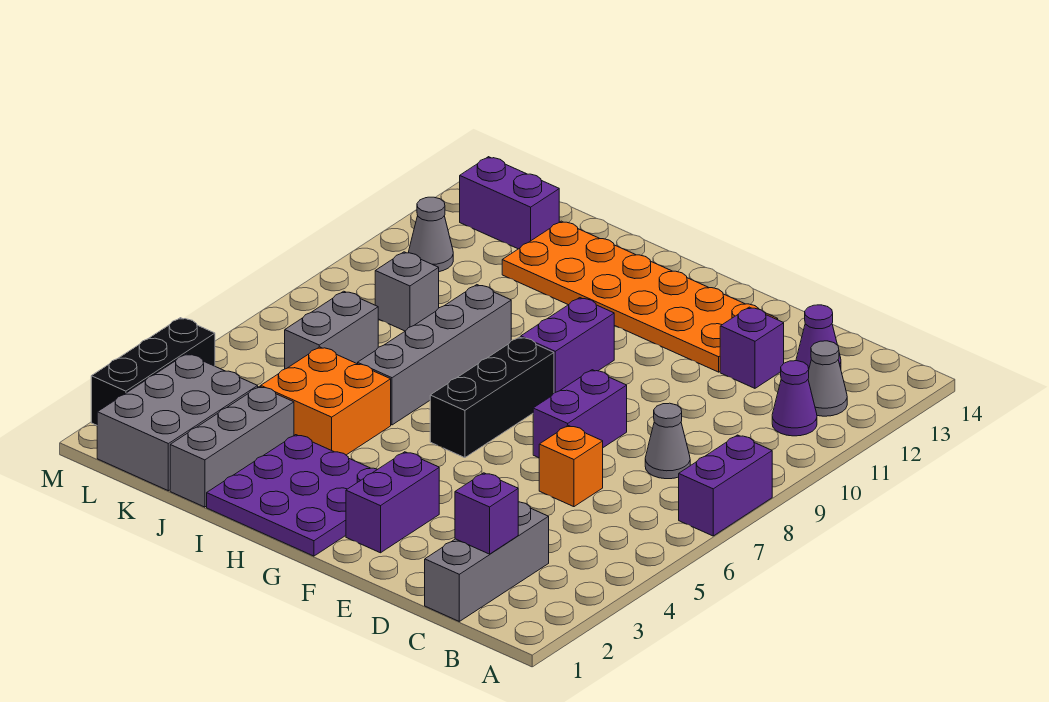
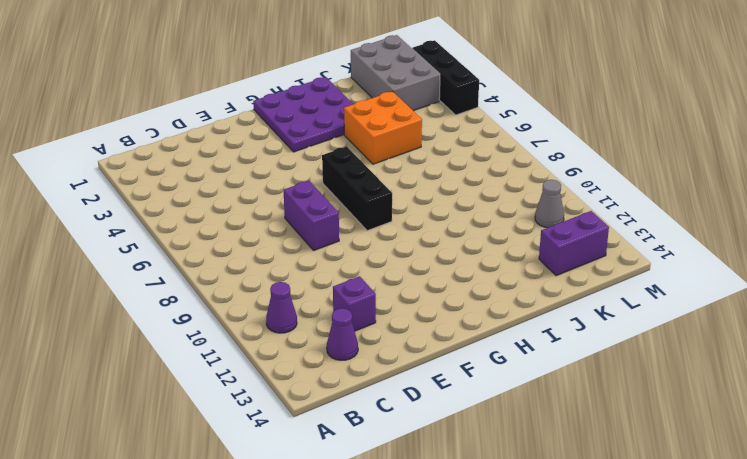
none -> purple 1x2 brick [679,435,772,536]
none -> grey 1x1 cone [808,341,847,416]
none -> grey 1x3 brick [425,502,549,621]

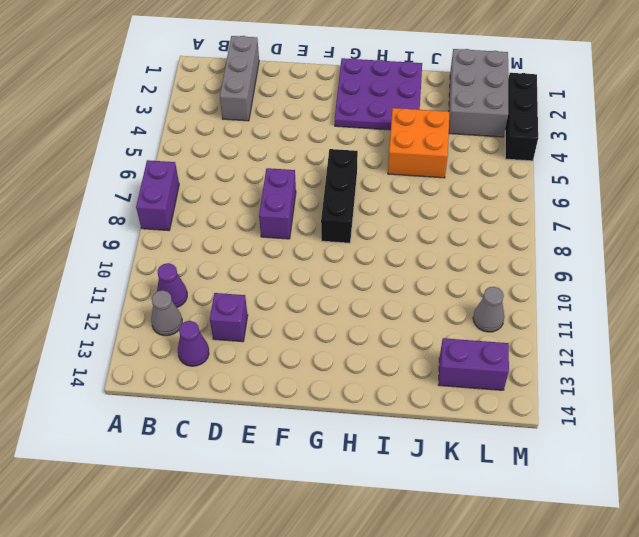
none -> grey 1x1 cone [645,403,690,479]
none -> orange 1x1 brick [539,426,603,507]
none -> orange 2x6 plate [502,221,778,372]

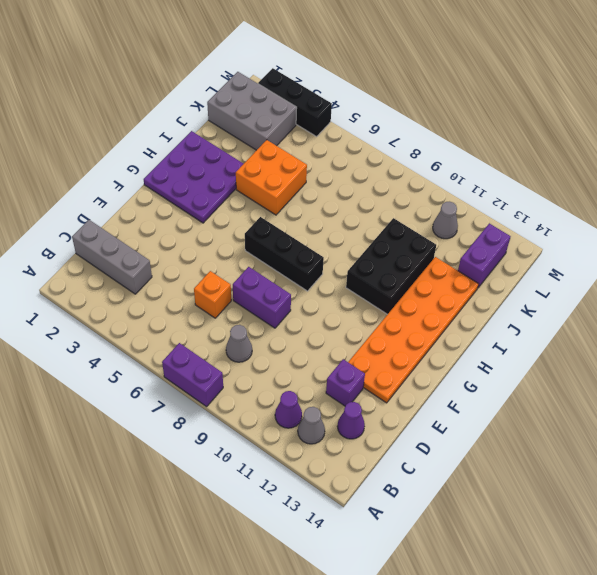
black 2x3 brick [346,218,436,314] -> none
none -> purple 1x2 brick [346,452,439,553]
none -> purple 1x2 brick [521,298,614,393]
none -> grey 1x4 brick [358,285,511,425]

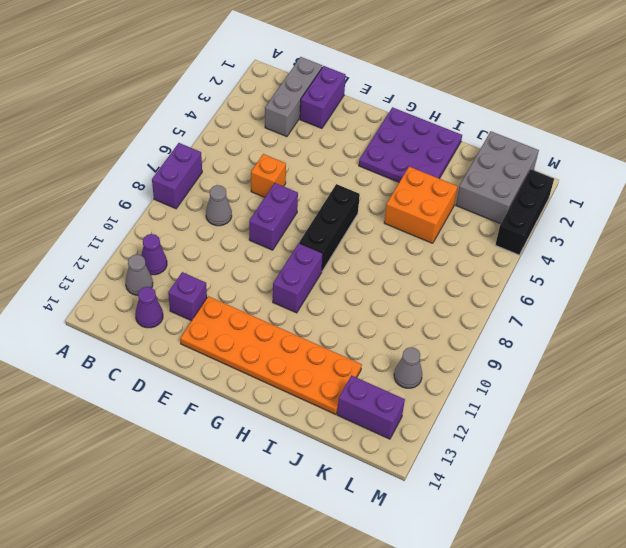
purple 1x2 brick [300,66,346,128] -> purple 1x2 brick moved to [346,452,439,553]
none -> grey 1x4 brick [358,285,511,425]
none -> grey 1x3 brick [170,386,294,507]
none -> grey 1x2 brick [285,291,378,369]

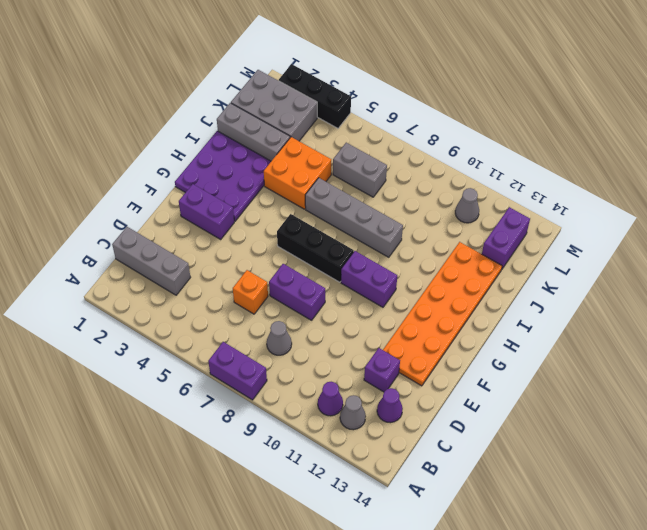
none -> grey 1x1 brick [375,252,439,331]
none -> purple 1x1 brick [455,473,518,554]

